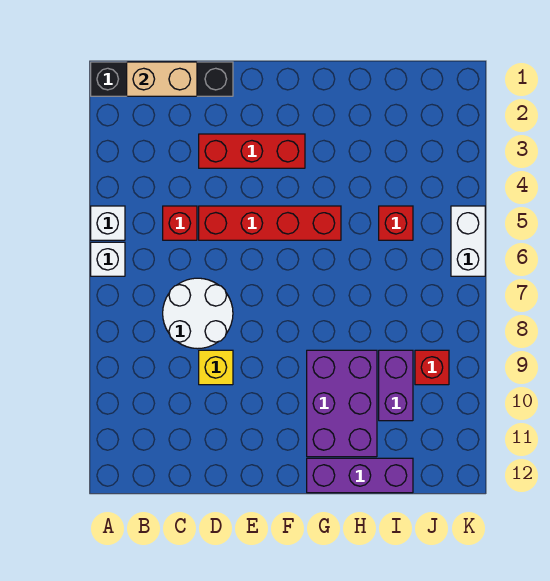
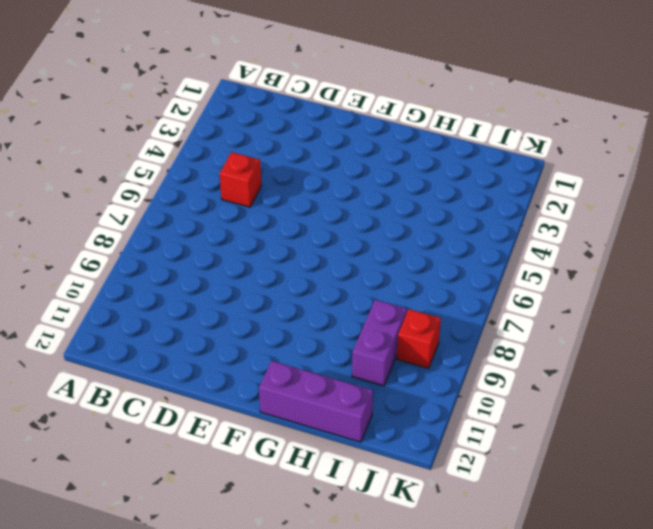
none -> black 1x4 brick [91,62,233,96]
none -> white 1x1 brick [91,206,125,240]
none -> white 1x1 brick [91,242,125,276]

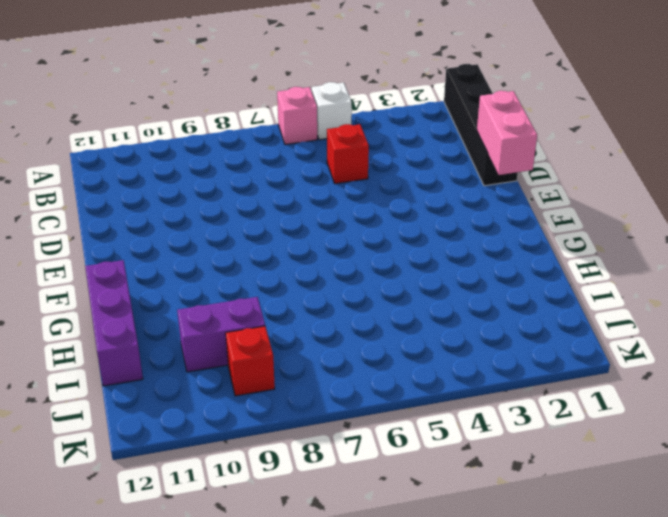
pink 1x1 brick [277,87,317,145] -> white 1x1 brick [91,242,125,276]
pink 1x2 brick [477,91,537,175] -> none
none -> white 2x2 round brick [163,278,233,349]
none -> red 1x3 brick [199,134,305,168]
none -> red 1x4 brick [199,206,341,240]

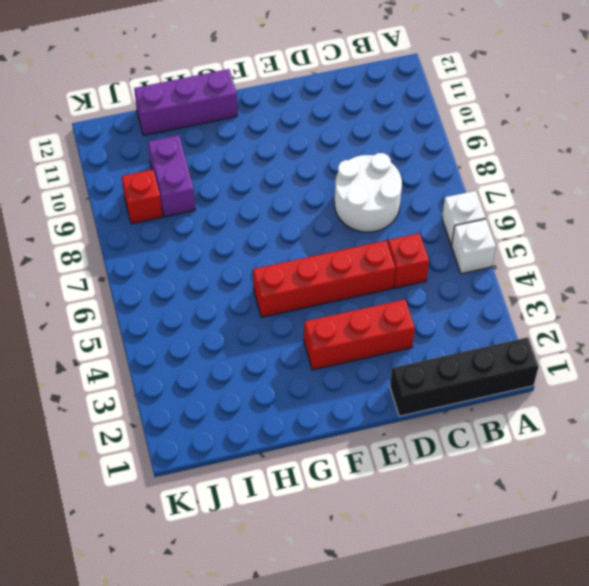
none -> yellow 1x1 brick [199,350,233,385]
none -> purple 2x3 brick [307,350,377,457]
none -> red 1x1 brick [379,206,413,240]

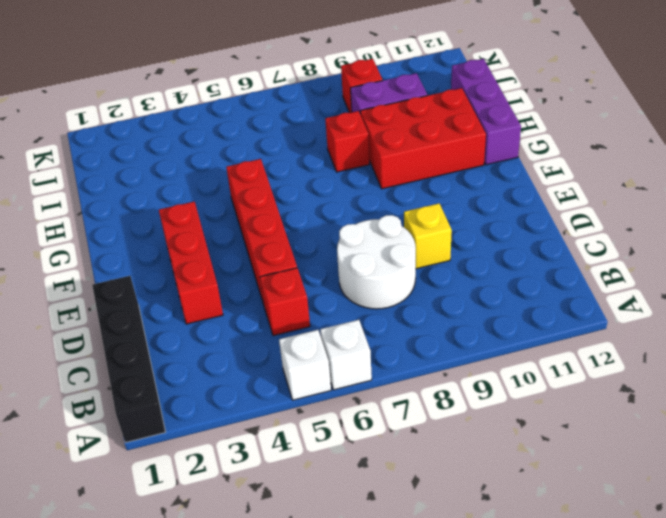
red 2x3 brick [360,88,486,189] -> purple 2x3 brick [307,350,377,457]
red 1x1 brick [325,111,369,172] -> red 1x1 brick moved to [379,206,413,240]
none -> white 1x2 brick [451,206,485,276]
none -> tan 1x2 brick [127,62,197,96]

